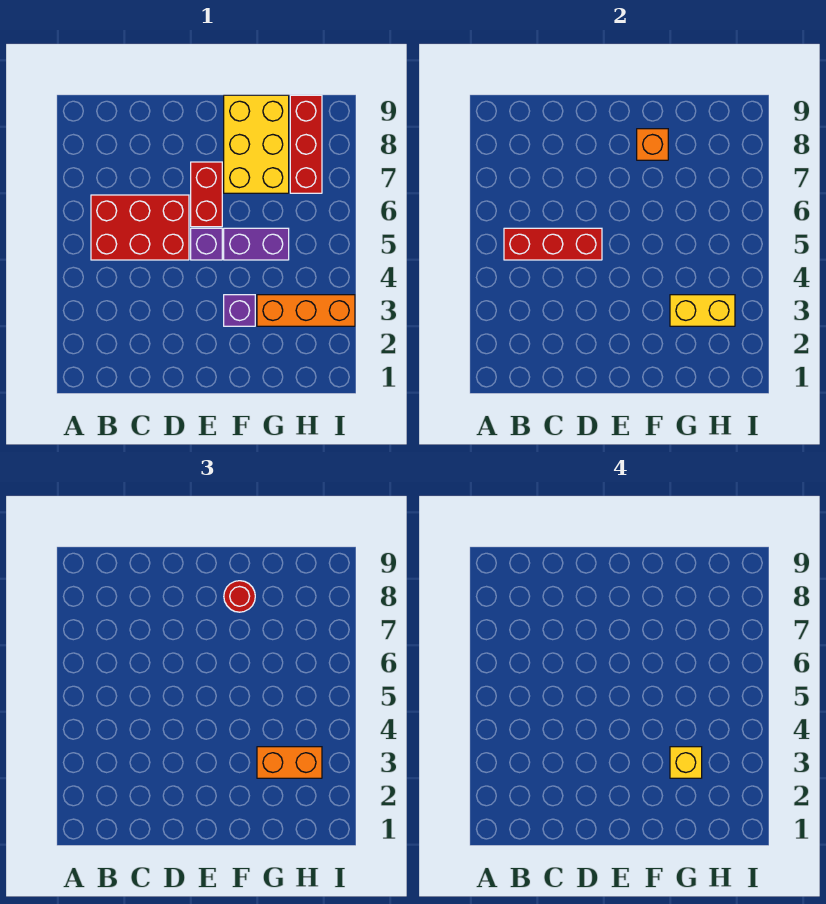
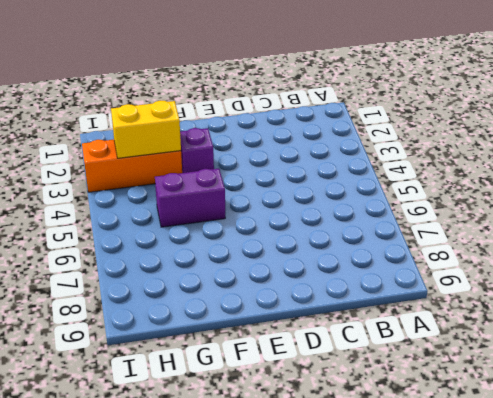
none -> red 2x3 brick [91,195,189,260]
none -> purple 1x1 brick [191,228,222,260]
none -> red 1x2 brick [191,162,222,227]

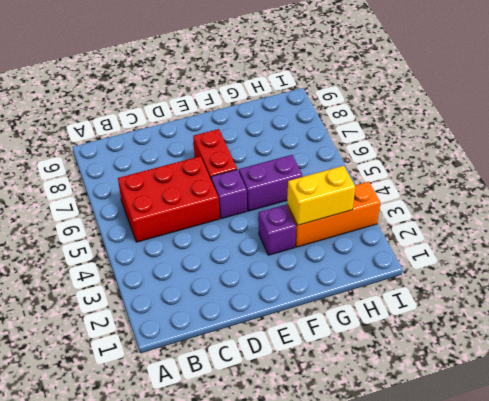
none -> yellow 2x3 brick [224,95,289,193]
none -> red 1x3 brick [290,95,322,193]
none -> red 1x3 brick [504,228,602,260]

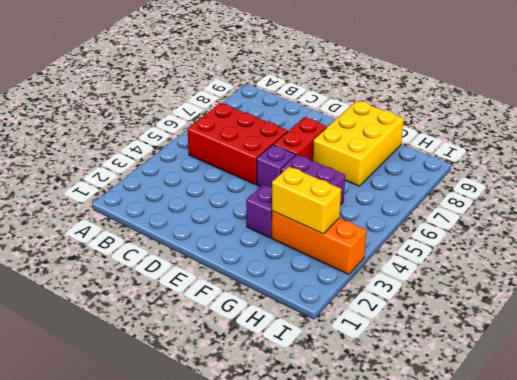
none -> red 1x3 brick [290,95,322,193]
none -> red 1x3 brick [504,228,602,260]
none -> orange 1x1 brick [637,129,668,160]

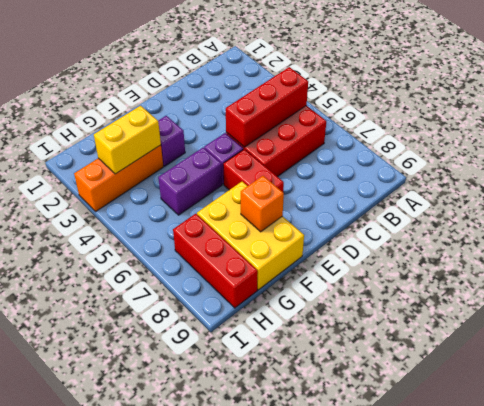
none -> red 1x1 round brick [224,581,255,612]
none -> orange 1x2 brick [257,747,322,778]
none -> yellow 1x1 brick [670,747,702,778]

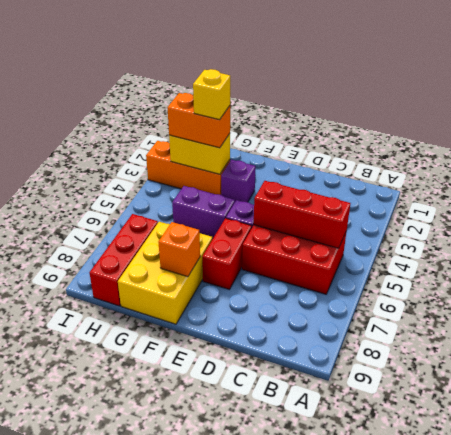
none -> red 1x1 round brick [224,581,255,612]

